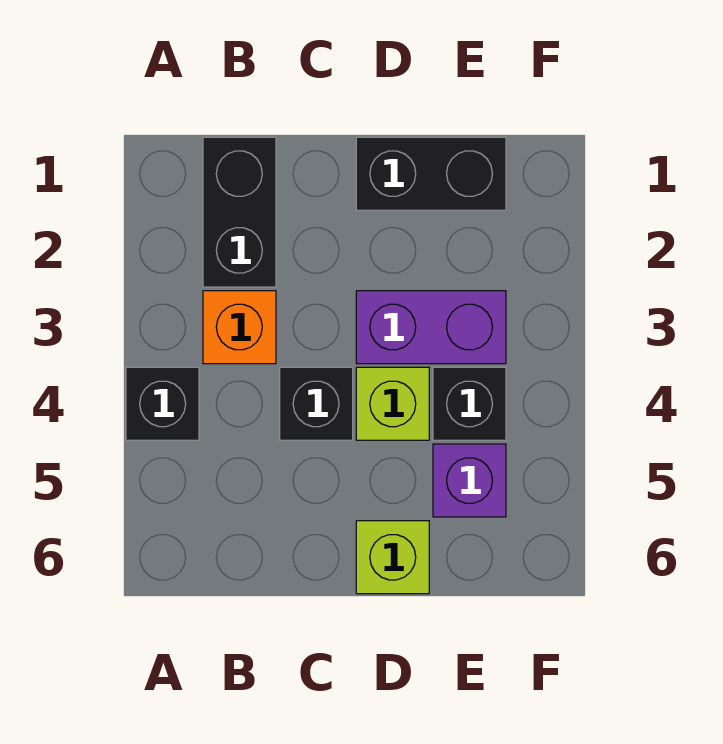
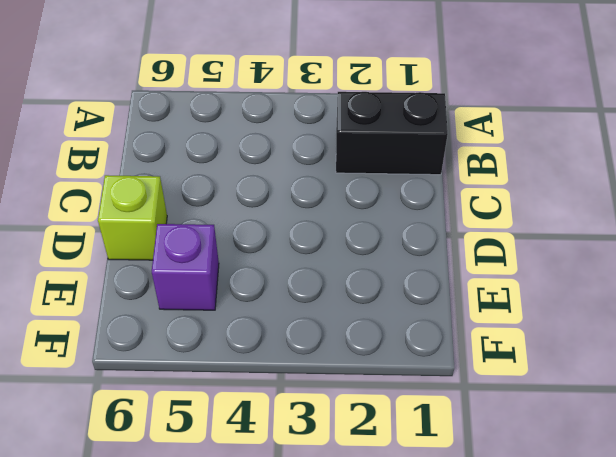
none -> black 1x1 brick [126,367,199,440]
none -> orange 1x1 brick [203,291,276,364]

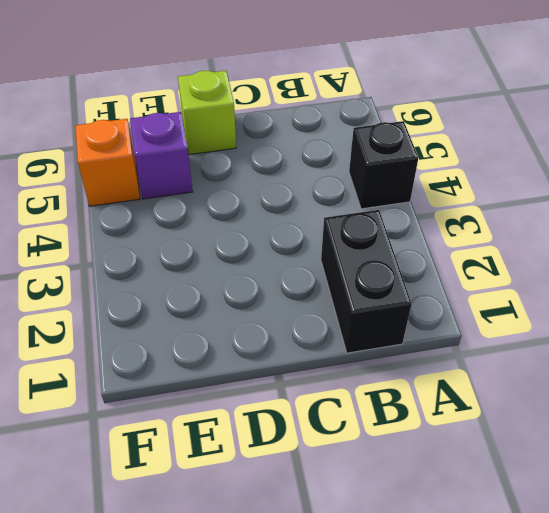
orange 1x1 brick [75,119,140,206] -> orange 1x1 brick moved to [203,291,276,364]
none -> black 1x1 brick [280,367,353,440]
none -> black 1x2 brick [356,137,506,210]

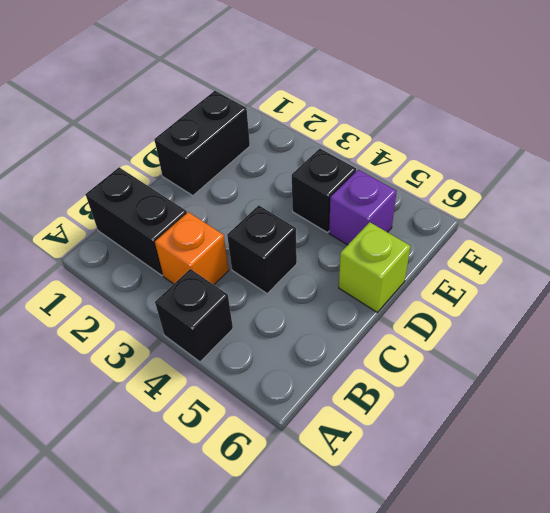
none -> purple 1x2 brick [356,291,506,364]
none -> lime 1x1 brick [356,367,429,440]

